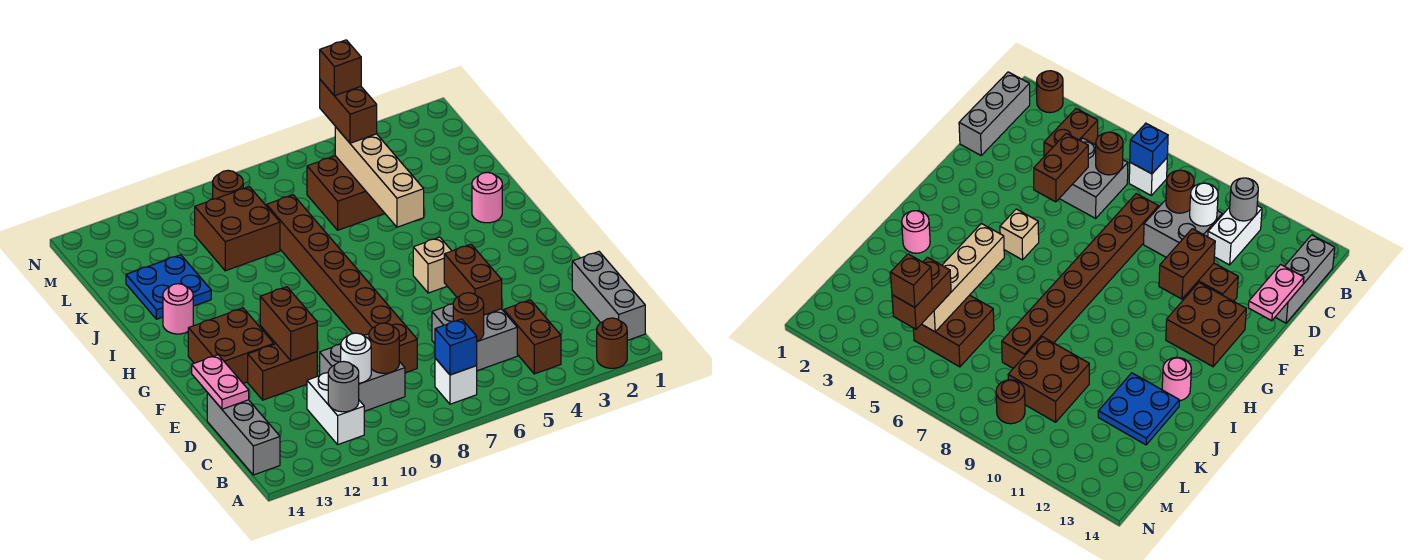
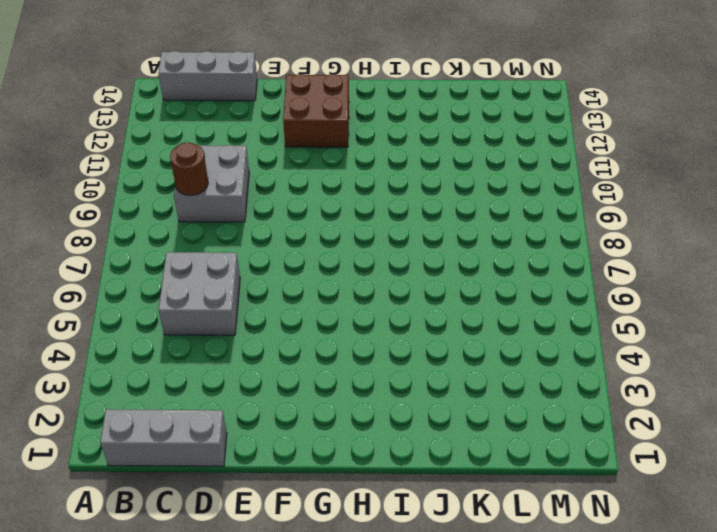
none -> brown 1x1 round brick [597,318,627,368]
none -> brown 1x2 brick [504,300,561,374]
none -> white 1x1 brick [435,358,477,404]

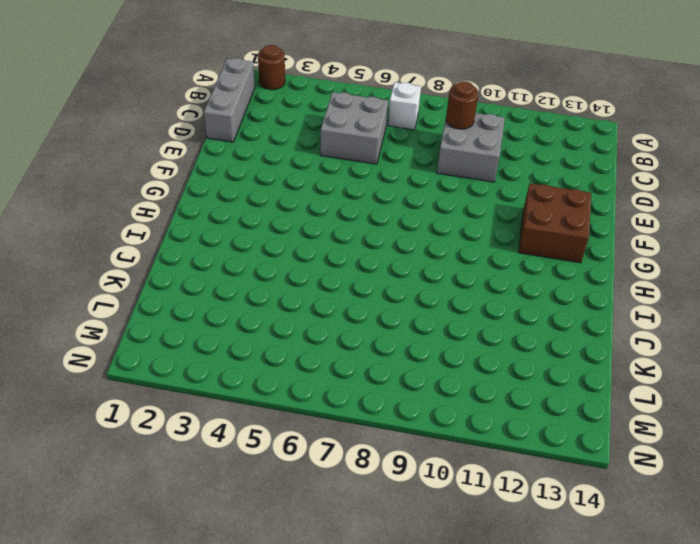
none -> brown 1x2 brick [504,300,561,374]
none -> white 1x2 brick [307,373,364,444]
none -> grey 1x3 brick [207,393,280,475]

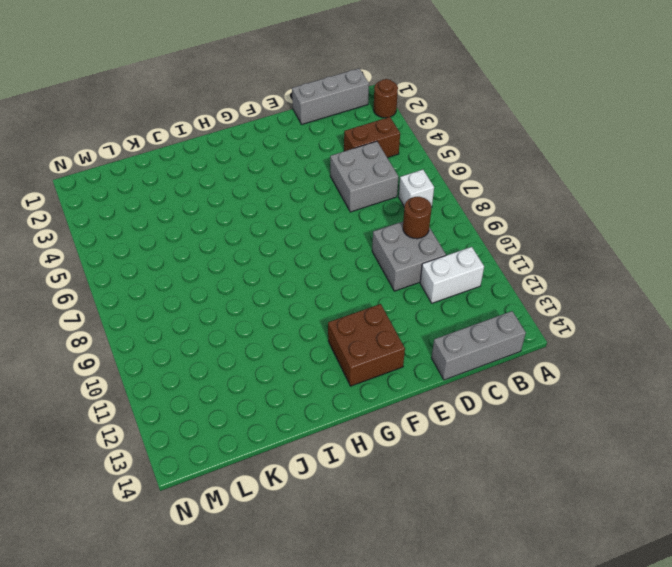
none -> brown 1x8 brick [267,195,417,373]
none -> brown 1x2 brick [248,344,317,400]
none -> tan 1x1 brick [413,237,451,293]

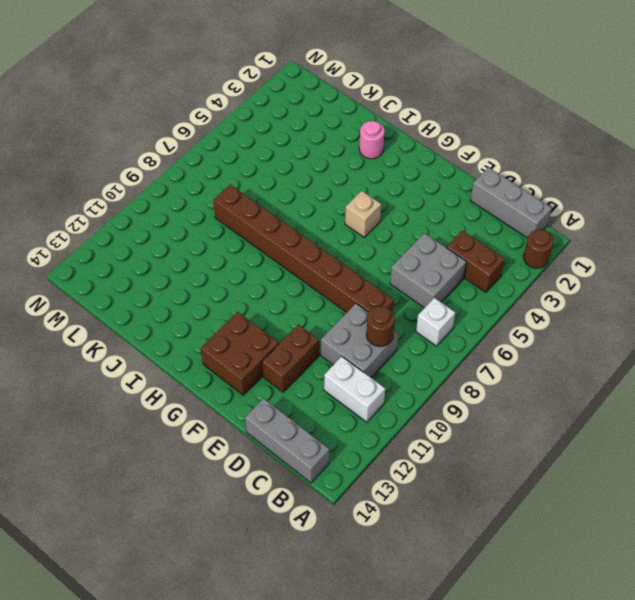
none -> pink 1x1 round brick [163,284,193,334]
none -> blue 2x2 plate [126,255,211,319]
none -> brown 2x2 brick [307,156,385,230]

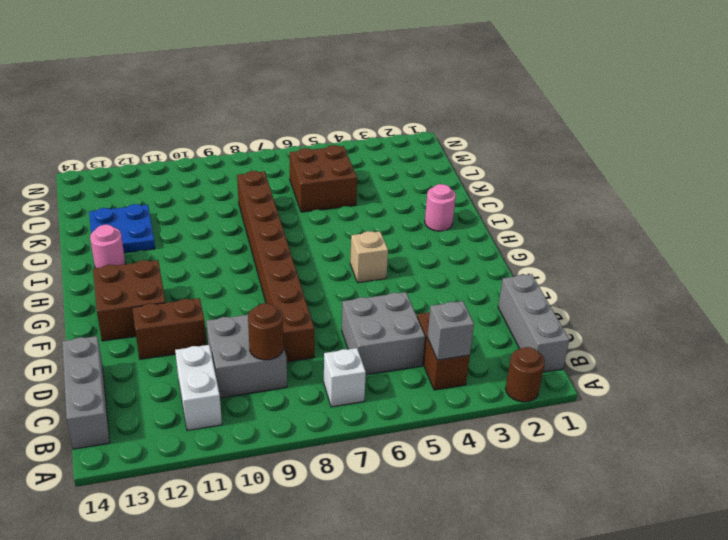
grey 1x1 brick [427,301,474,360] -> none
none -> brown 2x2 brick [195,187,280,271]
none -> brown 1x1 round brick [213,170,243,199]
none -> blue 1x1 brick [435,319,477,375]

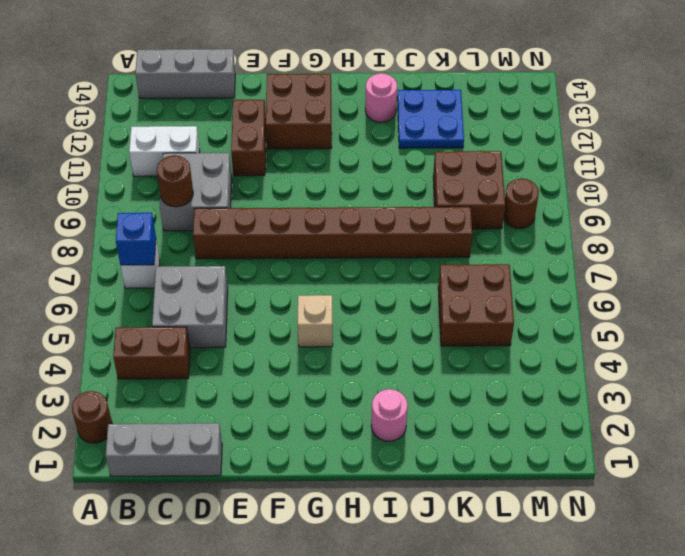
none -> grey 1x1 round brick [328,361,359,412]
none -> brown 1x1 round brick [453,293,484,341]
none -> white 1x1 round brick [341,333,371,383]

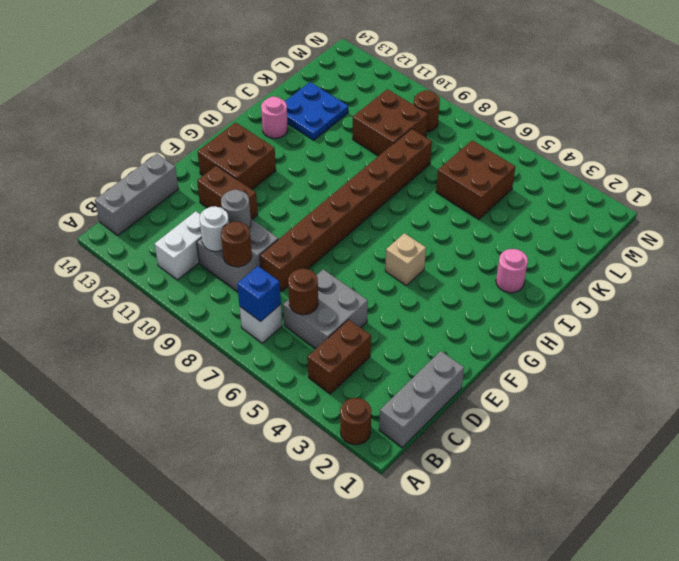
grey 1x1 round brick [221,190,251,228] -> grey 1x1 round brick moved to [328,361,359,412]
none -> brown 1x2 brick [444,244,502,315]
none -> pink 1x2 plate [192,355,249,409]
none -> brown 1x2 brick [260,287,317,361]

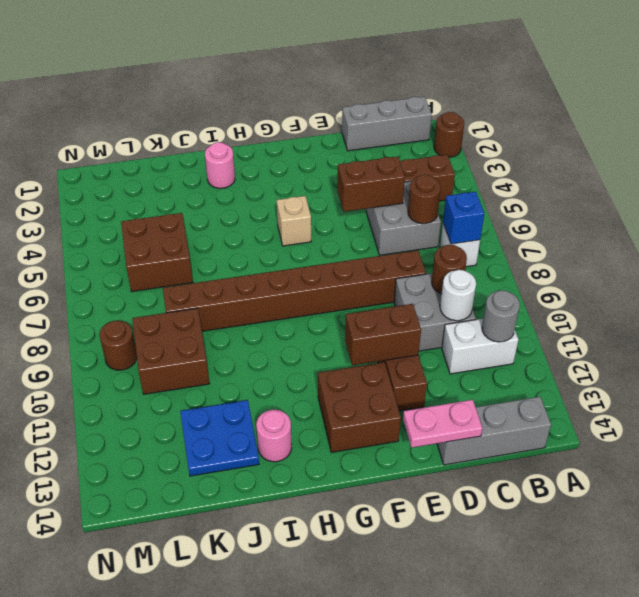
none -> tan 1x4 brick [335,127,424,227]
none -> brown 1x2 brick [320,80,377,143]
none -> brown 1x1 brick [320,40,361,96]

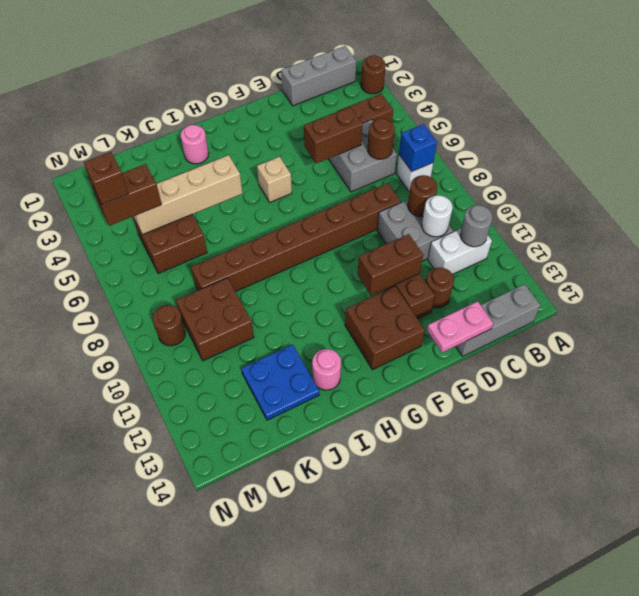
brown 1x1 round brick [426,268,454,308] -> none

